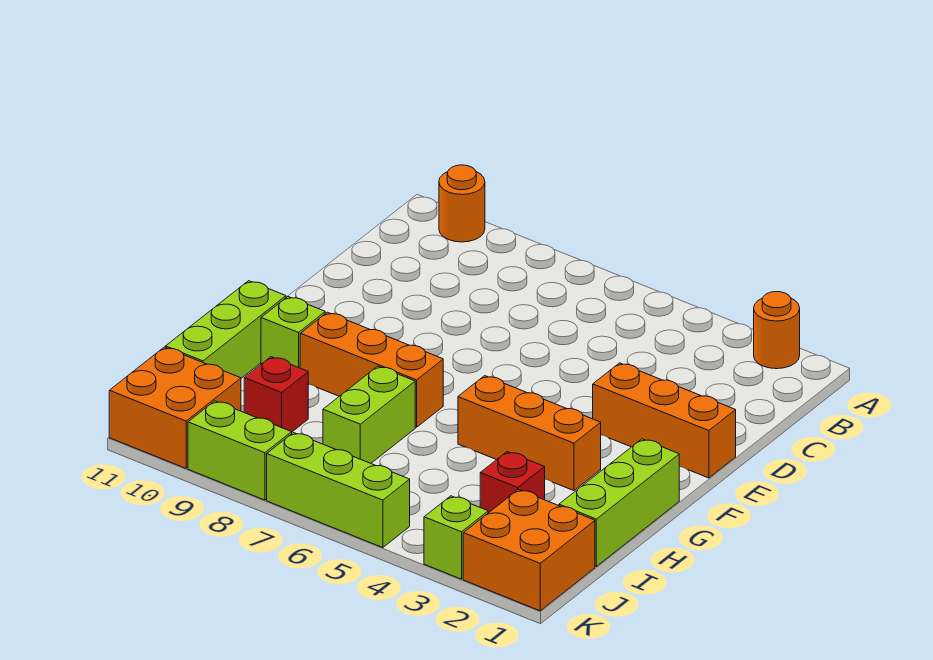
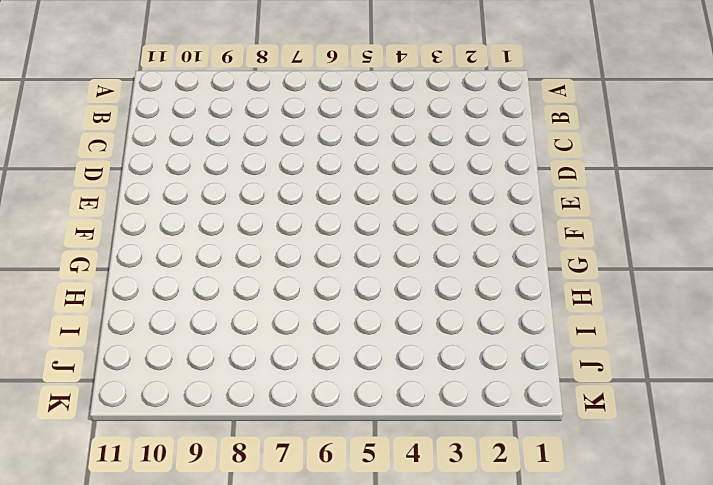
none -> orange 1x1 round brick [754,292,800,369]
none -> orange 1x1 round brick [439,165,485,242]
none -> orange 1x3 brick [593,363,736,478]

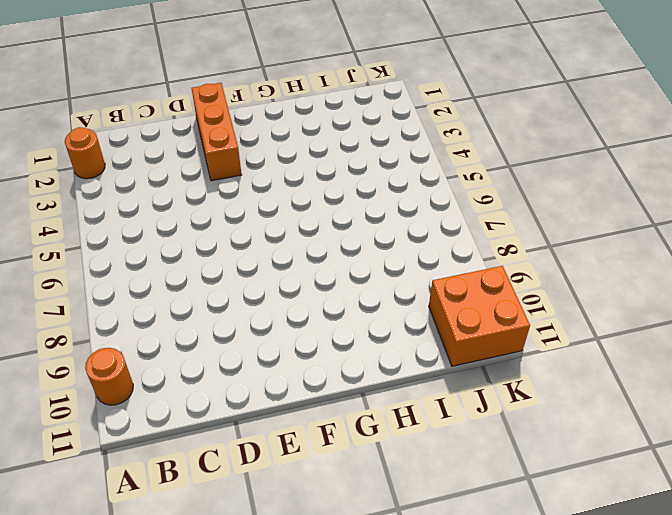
none -> lime 1x3 brick [559,439,679,566]
none -> orange 1x3 brick [458,376,601,491]
none -> orange 1x3 brick [300,312,443,427]

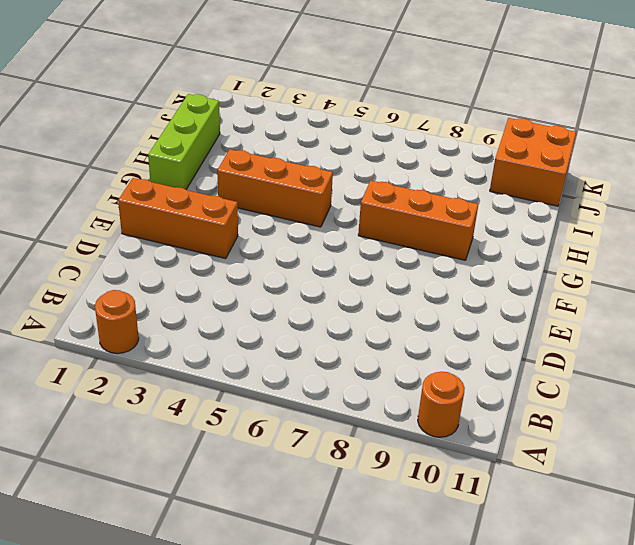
none -> lime 1x1 brick [261,297,325,368]
none -> lime 1x3 brick [166,281,286,378]
none -> lime 1x2 brick [323,366,415,463]

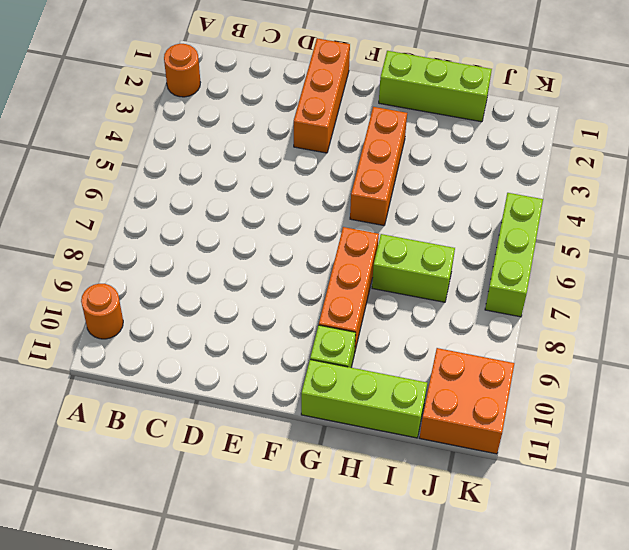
none -> red 1x1 brick [480,452,545,513]
none -> red 1x1 brick [244,357,308,432]
none -> orange 2x2 brick [463,490,595,611]

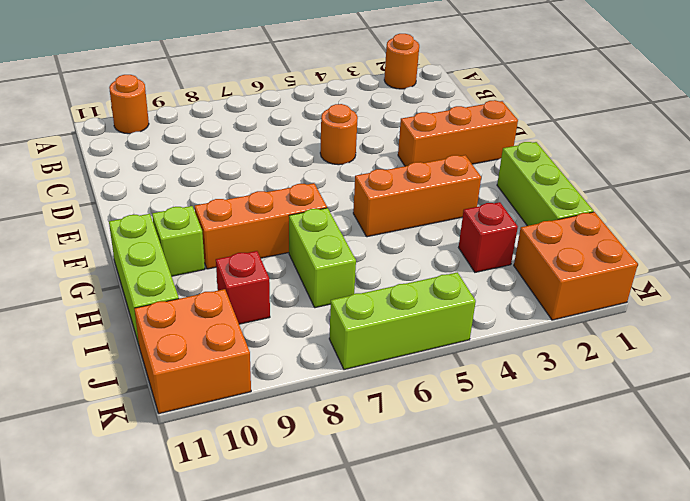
orange 1x1 round brick [320,104,358,165] -> none
none -> lime 1x1 brick [424,496,488,579]
none -> lime 1x2 brick [188,401,292,500]

